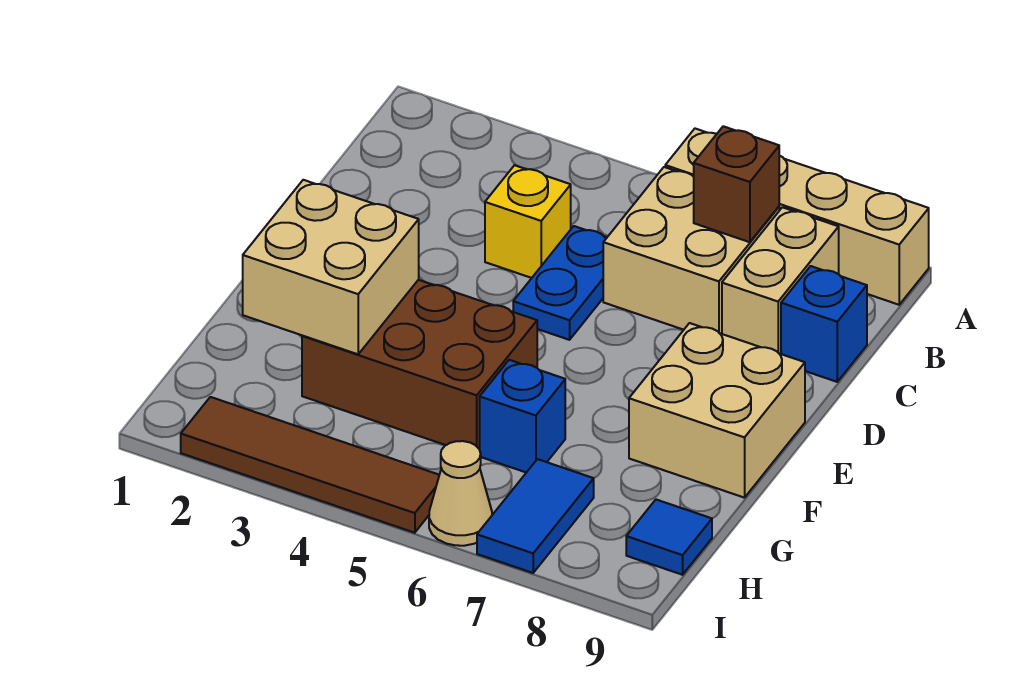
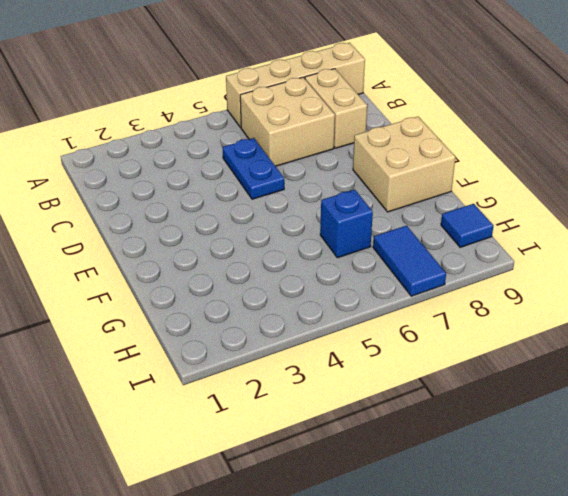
none -> yellow 1x1 brick [485,165,571,278]
none -> blue 1x1 brick [781,266,867,382]
none -> brown 2x3 brick [302,280,537,450]

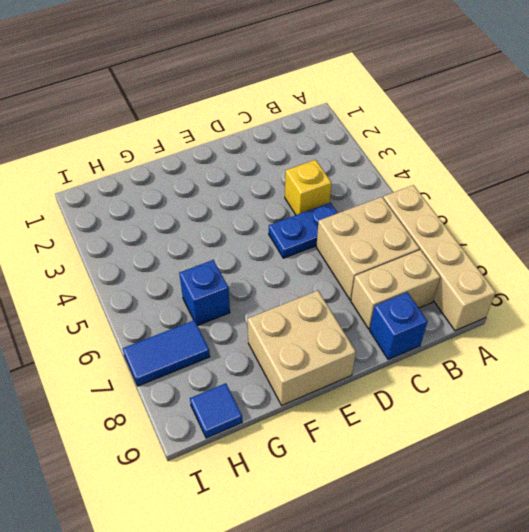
none -> brown 2x3 brick [302,280,537,450]
none -> brown 1x4 tile [181,397,439,533]
none -> tan 1x1 cone [429,441,492,546]

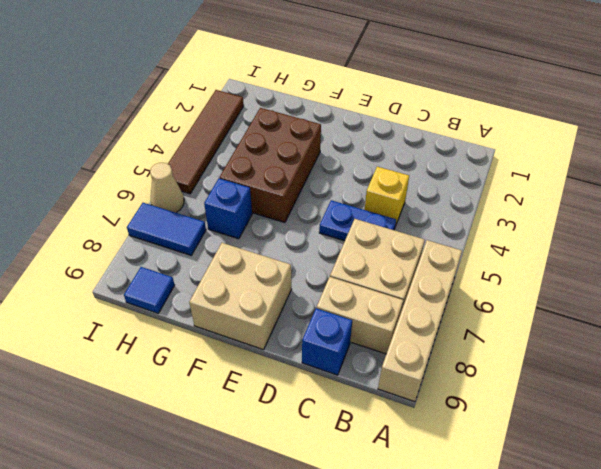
none -> brown 1x1 brick [694,126,779,242]
none -> tan 2x2 brick [243,180,419,354]

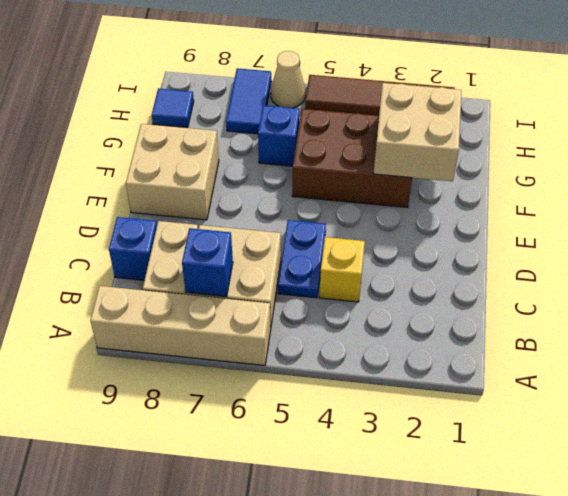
blue 1x1 brick [182,228,233,297] -> brown 1x1 brick [694,126,779,242]

